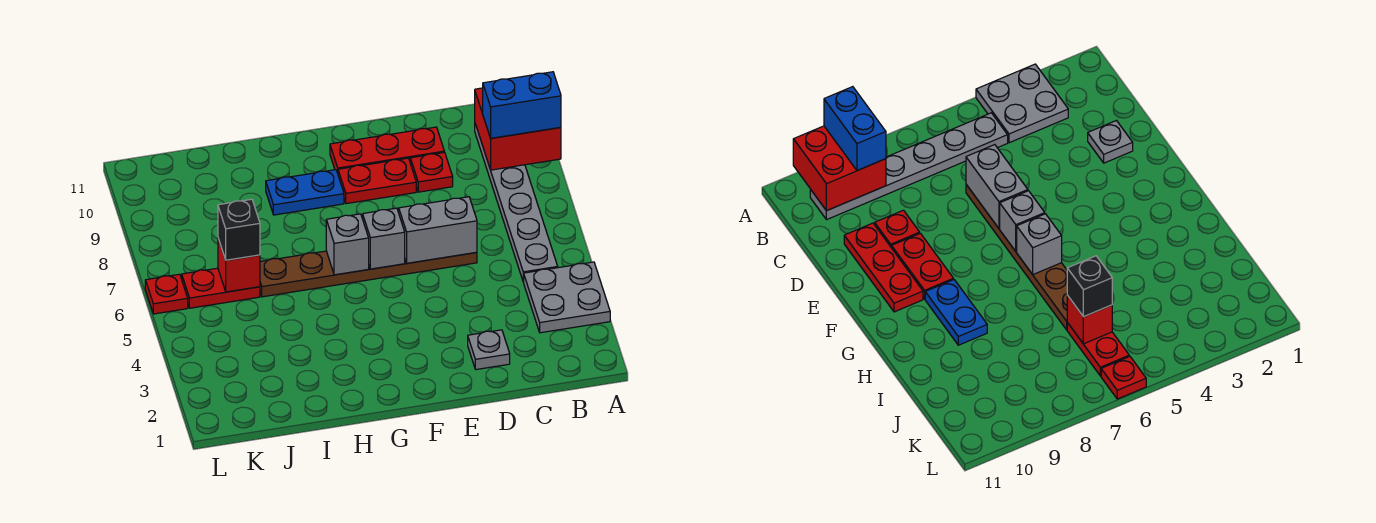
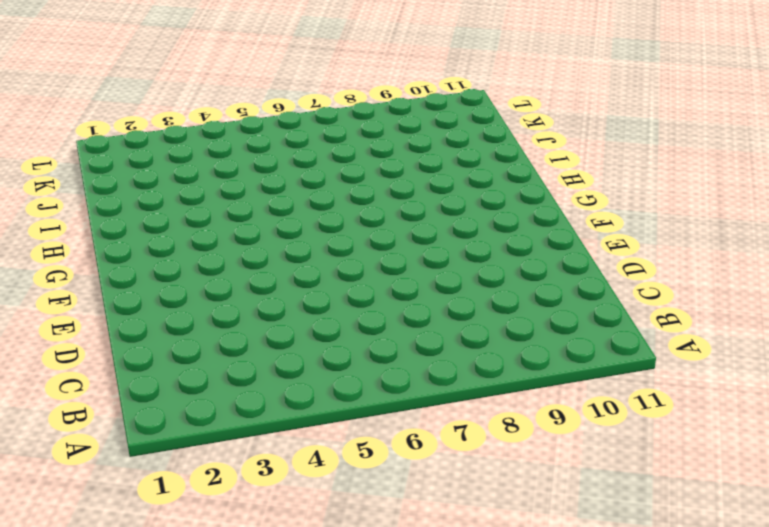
none -> grey 2x2 plate [524,262,610,333]
none -> grey 1x6 plate [475,124,558,282]
none -> grey 1x1 plate [468,330,510,370]

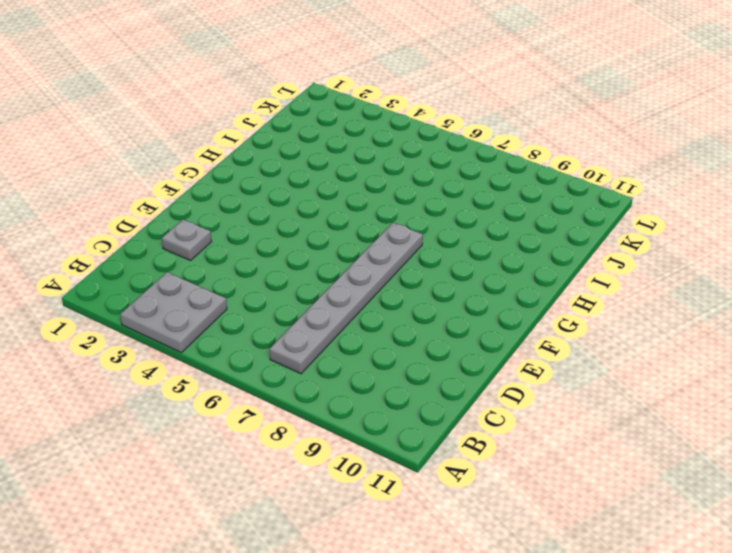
grey 1x6 plate [269,223,423,374] -> grey 1x6 plate turned to [475,124,558,282]
none -> brown 1x6 plate [260,251,477,297]
none -> red 1x1 plate [410,152,453,192]
none -> red 1x3 plate [330,127,444,173]

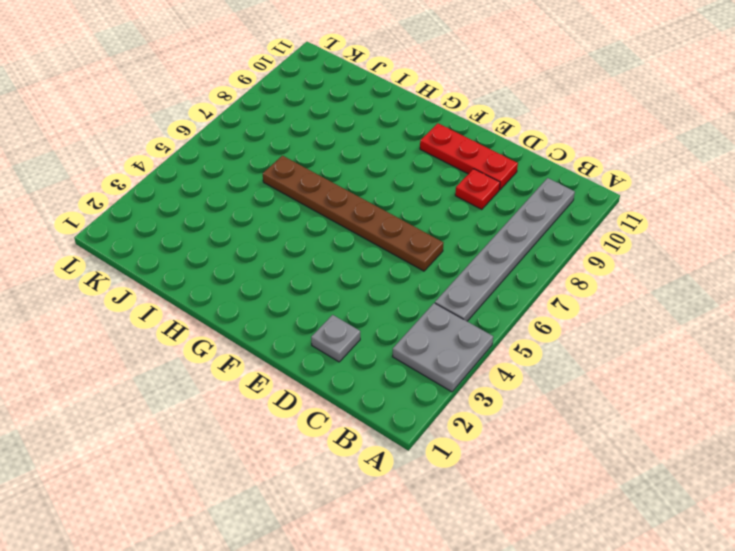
none -> red 1x2 plate [338,158,416,204]
none -> blue 1x2 plate [266,170,344,215]
none -> red 1x2 plate [182,268,260,308]

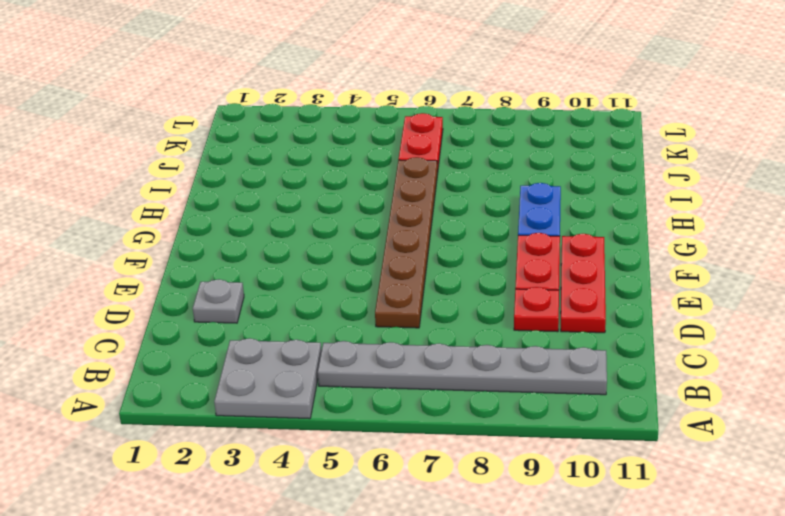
none -> red 1x1 plate [145,274,188,314]
none -> red 2x2 brick [475,88,561,170]
none -> grey 1x2 brick [399,197,477,263]

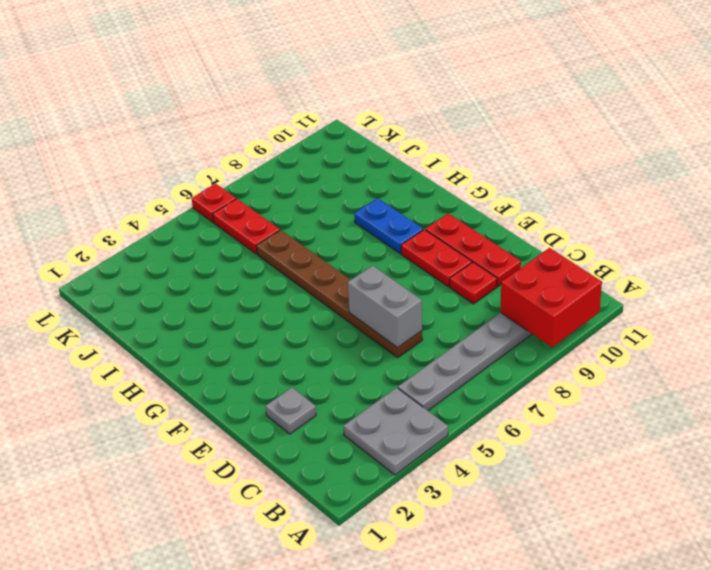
none -> grey 1x1 brick [363,208,405,269]
none -> grey 1x1 brick [326,214,369,275]
none -> red 1x1 brick [218,239,260,292]

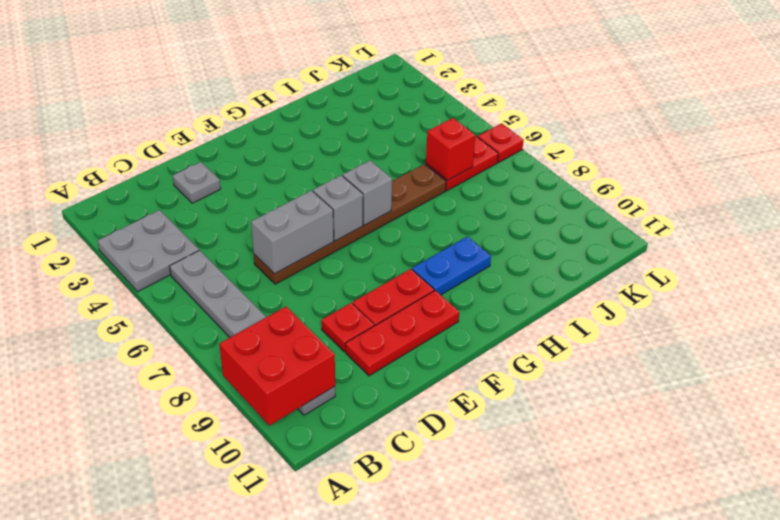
none -> blue 1x2 brick [483,72,561,138]
none -> black 1x1 brick [218,199,260,260]

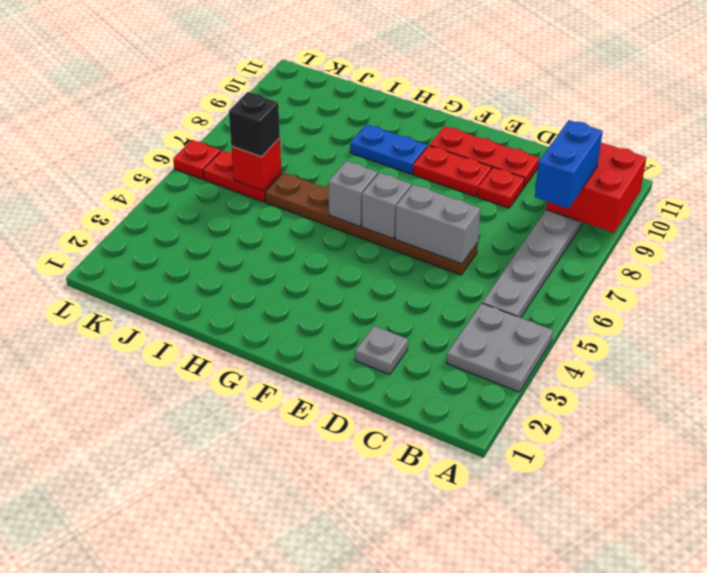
blue 1x2 brick [535,120,603,209] -> blue 1x2 brick turned to [483,72,561,138]

